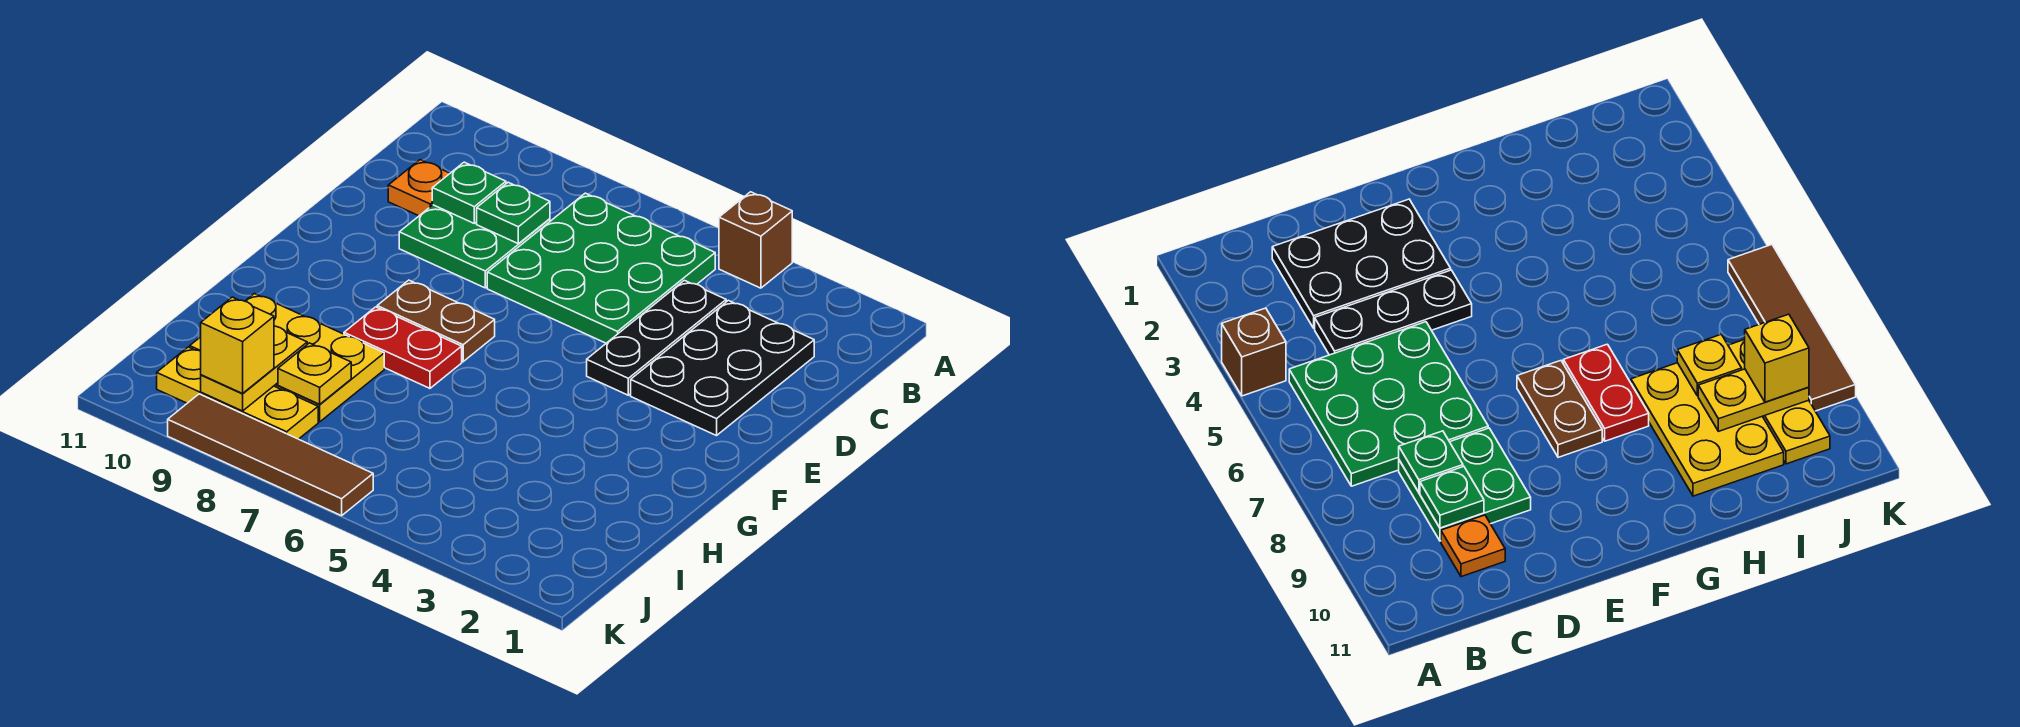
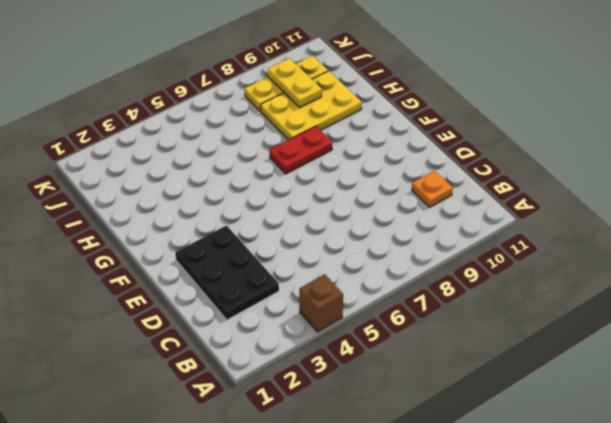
none -> green 3x3 plate [487,193,715,343]
none -> black 1x3 plate [587,280,726,395]
none -> green 2x2 plate [399,205,550,288]

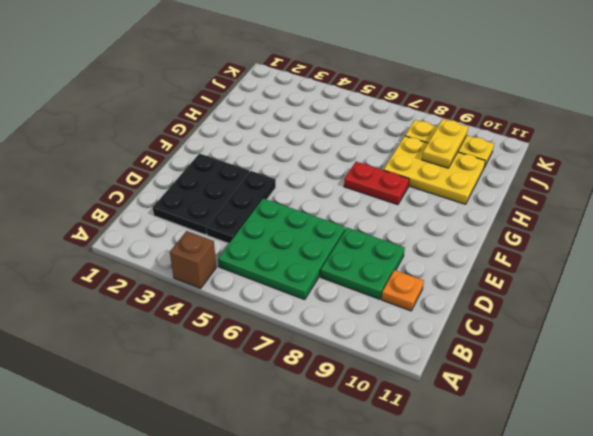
none -> brown 1x2 plate [377,280,495,362]
none -> brown 1x4 tile [168,394,373,516]
none -> green 1x1 plate [477,182,550,244]

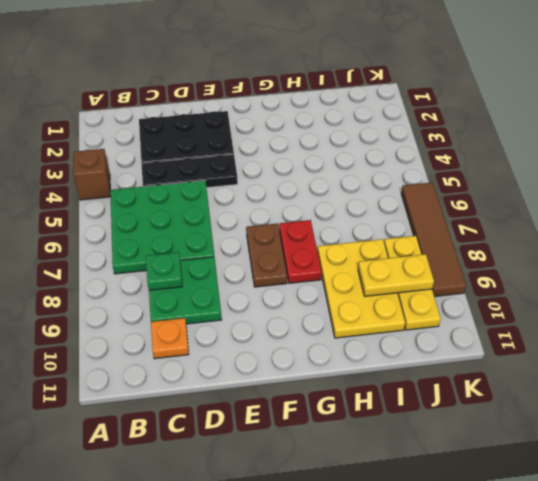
none -> green 1x1 plate [432,162,506,223]
none -> yellow 1x1 plate [278,343,351,404]
none -> yellow 1x1 brick [201,297,274,393]

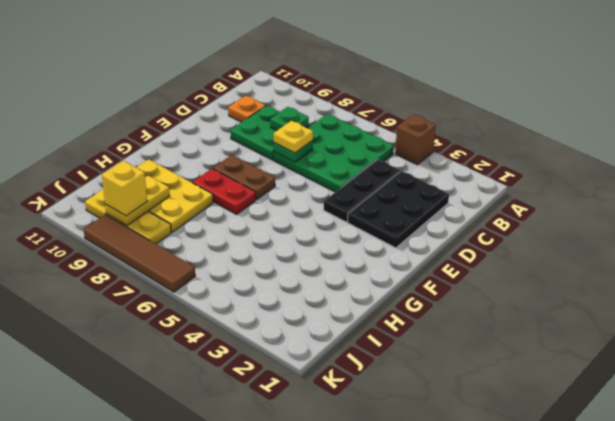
green 1x1 plate [274,141,313,162] -> green 1x1 plate moved to [432,162,506,223]
yellow 1x1 plate [274,121,313,153] -> yellow 1x1 plate moved to [278,343,351,404]

